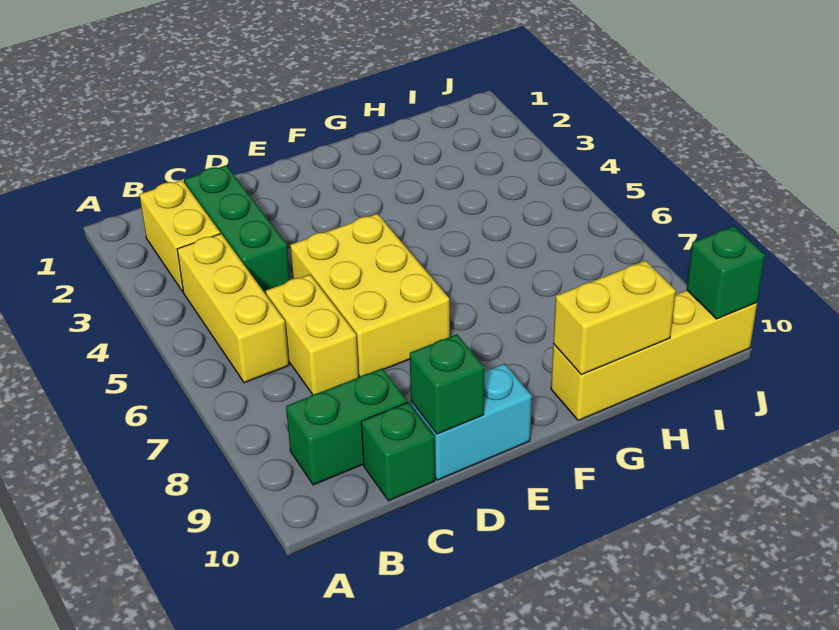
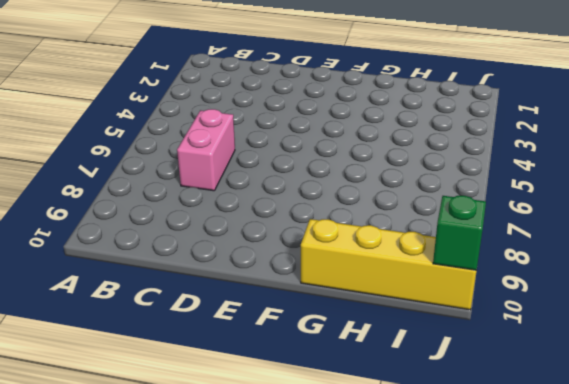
pink 1x2 brick [177,109,235,191] -> yellow 1x2 brick [266,275,359,395]
none -> yellow 1x2 brick [139,180,220,292]
none -> yellow 1x3 brick [177,234,289,383]
none -> green 1x2 brick [286,368,407,485]

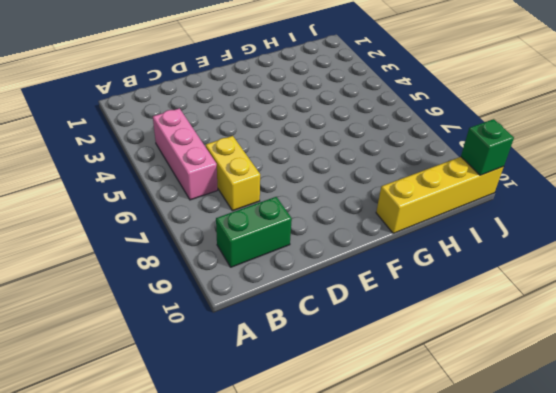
pink 1x3 brick [153,108,218,200] -> yellow 1x3 brick [177,234,289,383]
none -> yellow 1x2 brick [139,180,220,292]
none -> green 1x3 brick [184,165,290,294]
none -> green 1x1 brick [361,402,435,501]

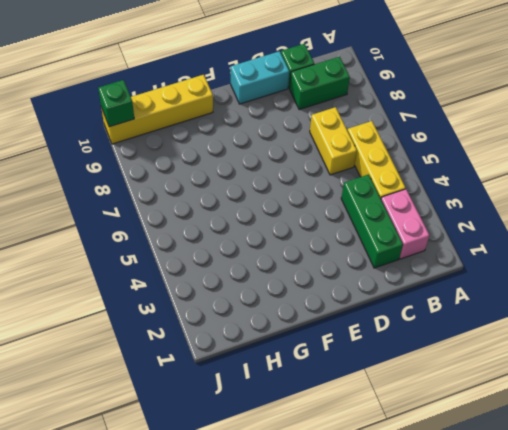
pink 1x2 brick [381,189,429,259] -> yellow 1x2 brick [139,180,220,292]
none -> yellow 2x3 brick [290,214,450,376]
none -> green 1x1 brick [410,334,484,434]
none -> yellow 1x2 brick [553,261,676,375]

